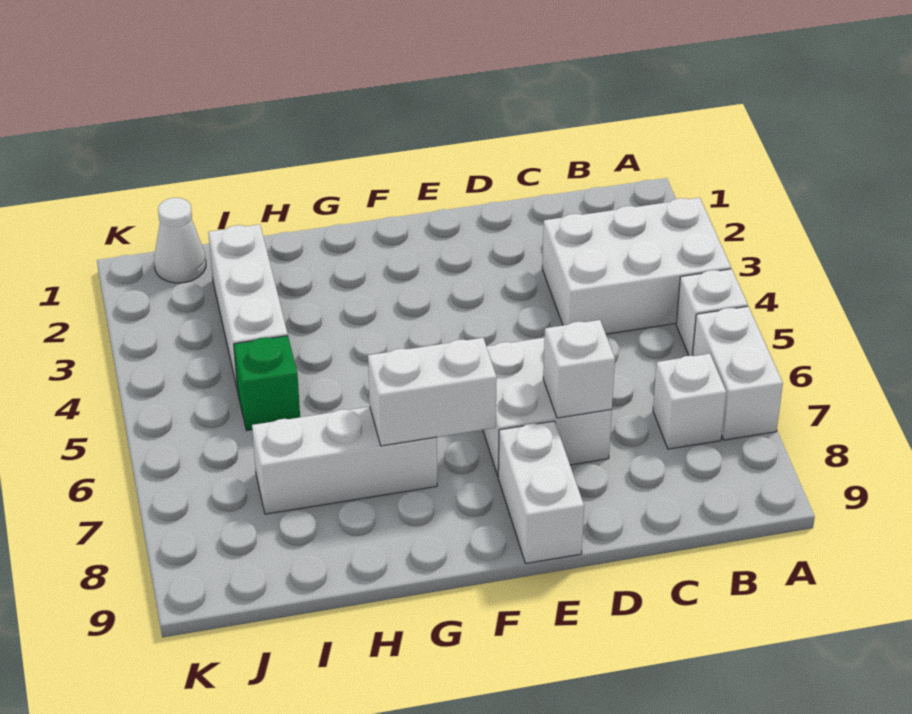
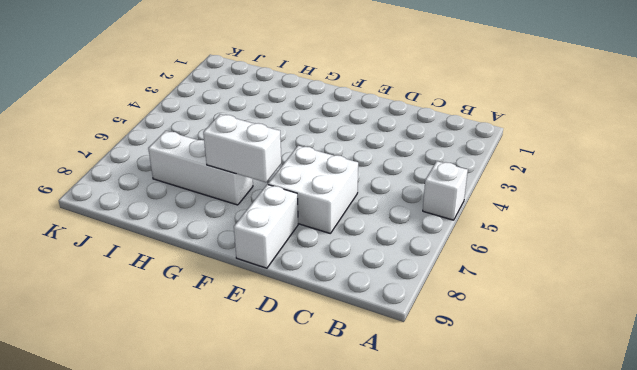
none -> white 2x3 brick [542,198,731,334]
none -> white 1x2 brick [693,306,783,440]
none -> white 1x1 brick [653,354,726,449]

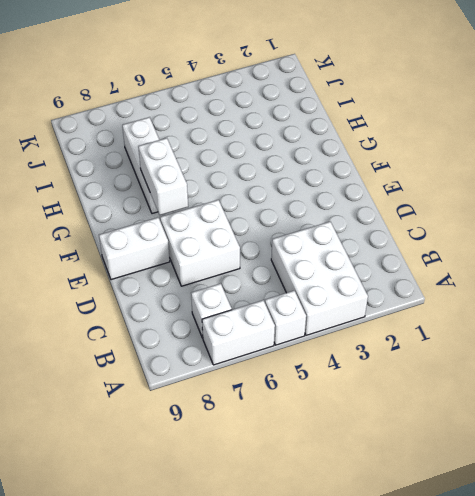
none -> white 1x3 brick [208,224,288,387]
none -> green 1x1 brick [234,336,300,431]
none -> white 1x1 cone [154,198,206,283]

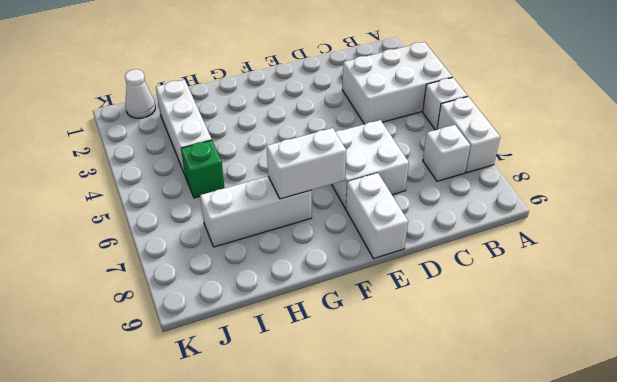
none -> white 1x1 brick [543,320,615,418]

